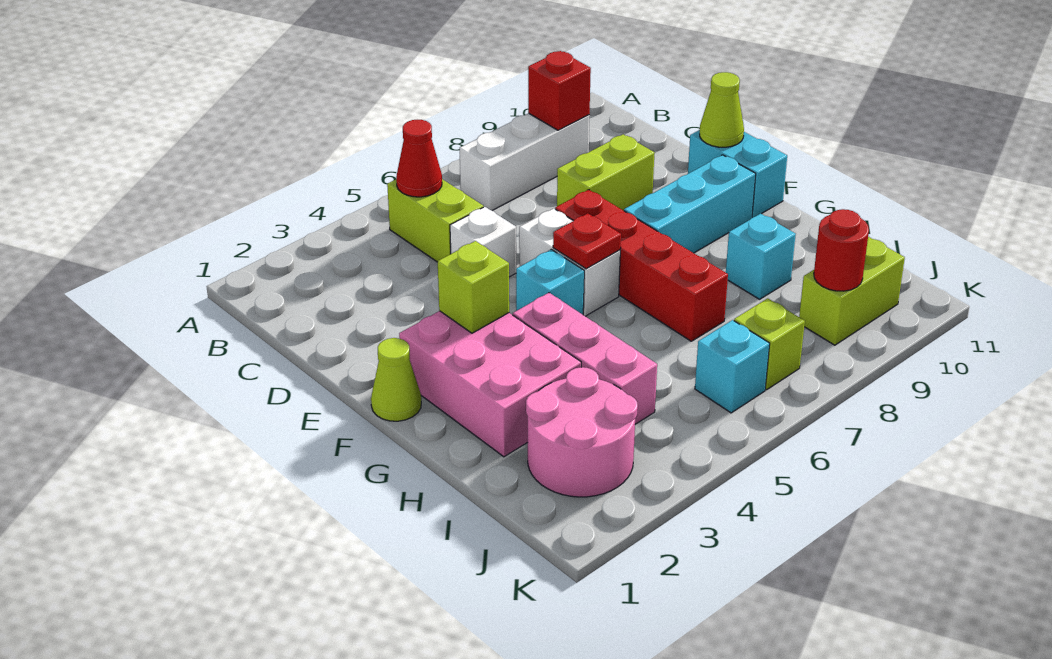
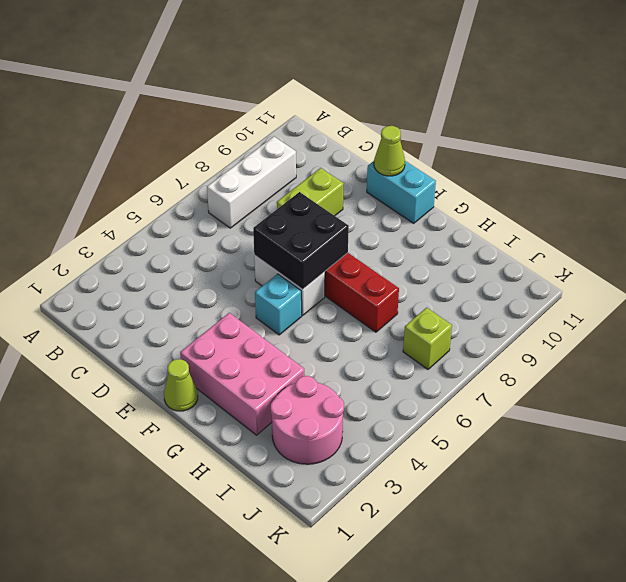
black 2x2 brick [253,192,349,290] -> red 1x1 plate [553,213,621,269]
none -> lime 1x2 brick [387,179,483,262]
none -> white 1x1 brick [450,207,516,277]
none -> cyan 1x3 brick [624,155,756,253]

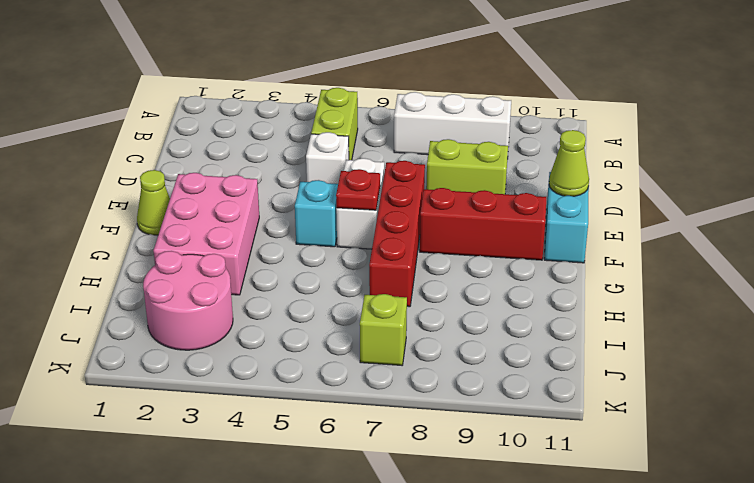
red 1x3 brick [420,188,546,260] -> cyan 1x3 brick [624,155,756,253]
none -> pink 1x3 brick [513,293,657,424]
none -> cyan 1x1 brick [726,214,796,299]
none -> cyan 1x1 brick [695,320,770,413]

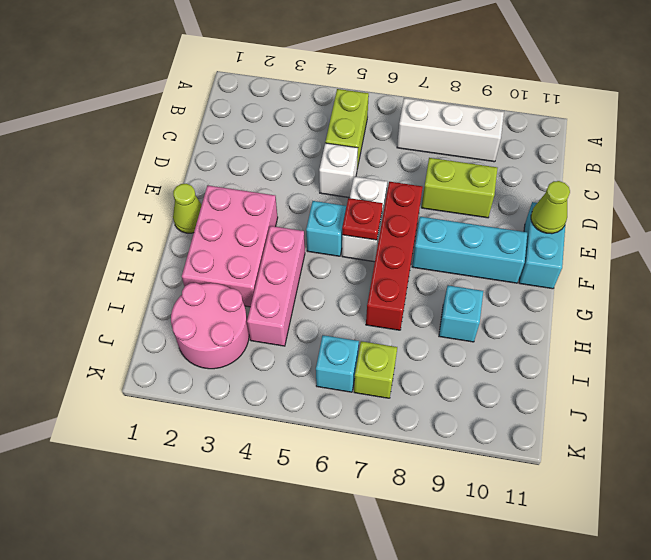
none -> lime 1x2 brick [799,237,905,345]
none -> red 1x1 cone [396,120,442,197]
none -> red 1x1 brick [528,51,591,130]

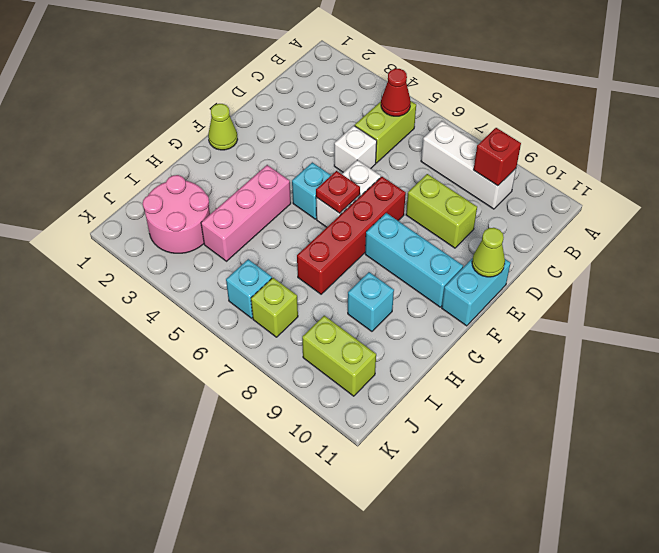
none -> pink 2x3 brick [399,311,581,457]
none -> lime 1x1 brick [438,241,509,333]
none -> red 1x1 round brick [814,209,869,291]

